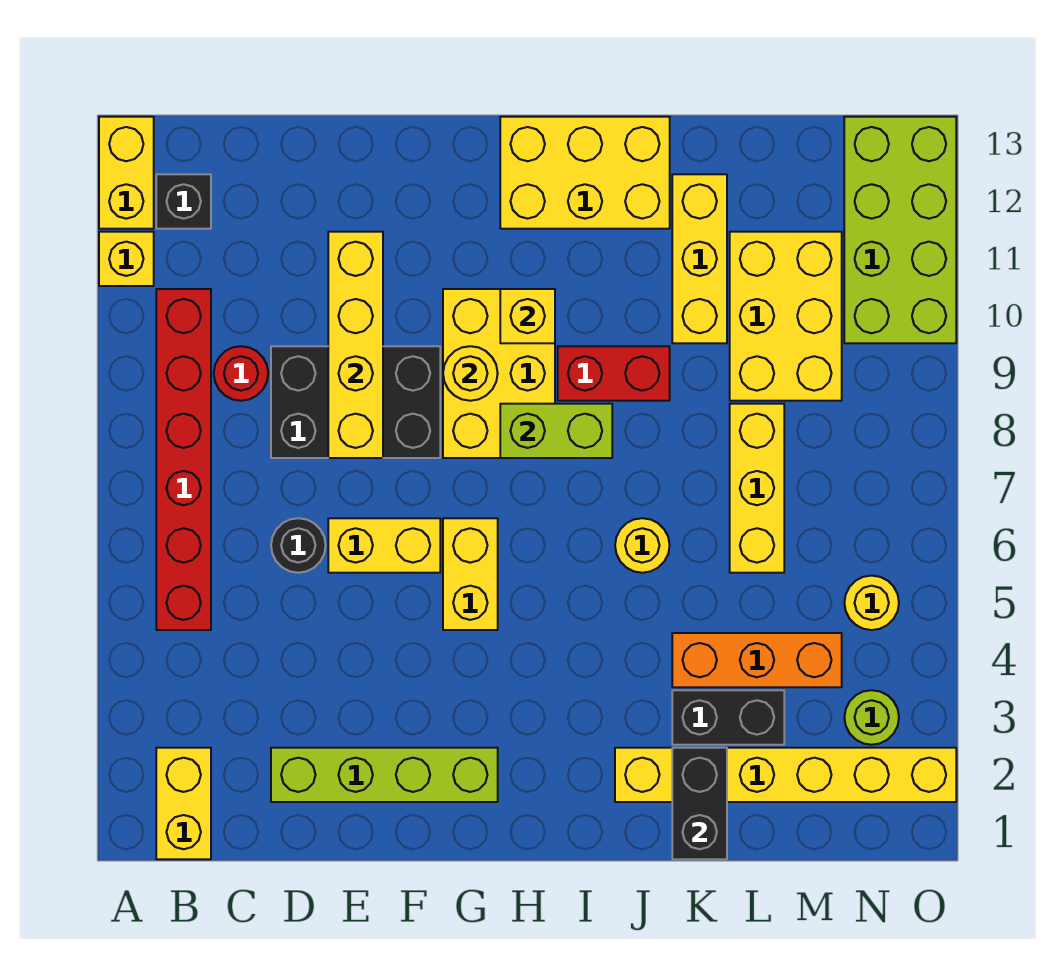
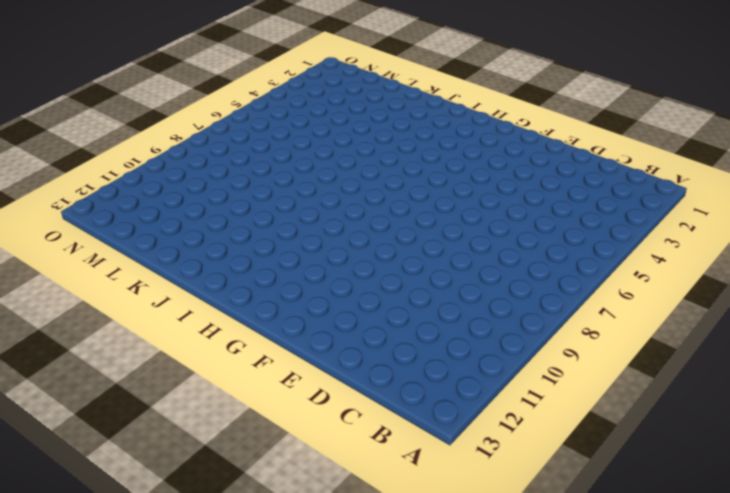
none -> yellow 1x1 brick [99,232,154,286]
none -> yellow 1x2 brick [99,117,154,229]
none -> yellow 1x2 brick [156,748,211,859]

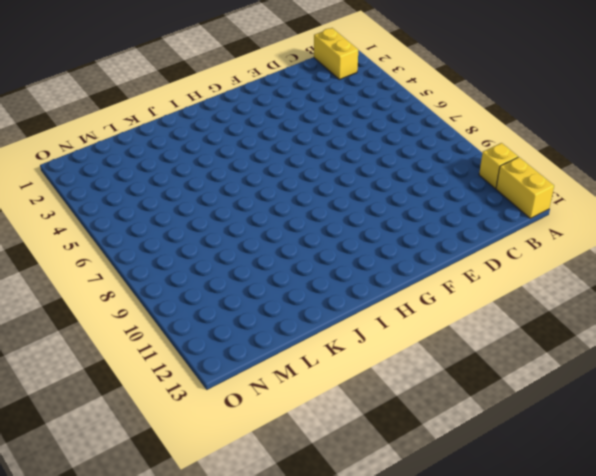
none -> red 1x6 brick [156,289,211,630]
none -> black 1x1 brick [156,174,211,229]
none -> red 1x1 round brick [214,346,268,401]

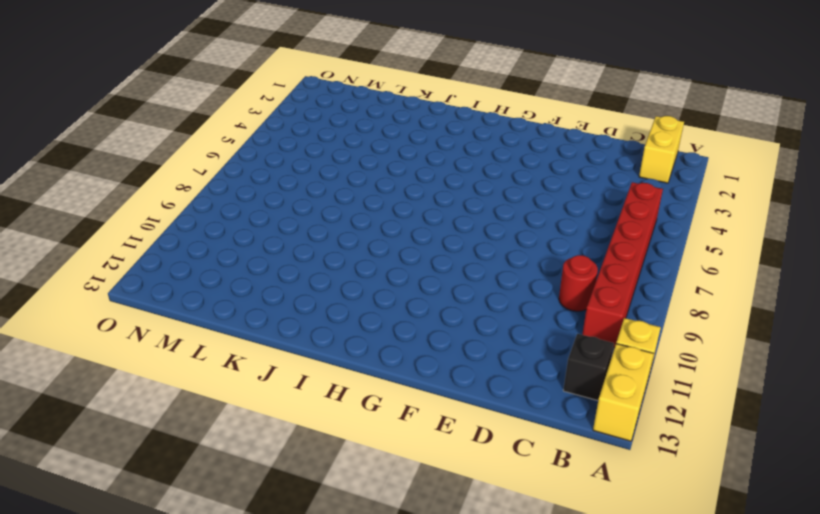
none -> lime 1x4 brick [271,748,498,802]
none -> black 1x1 round brick [271,518,326,573]
none -> black 2x3 brick [271,346,440,458]

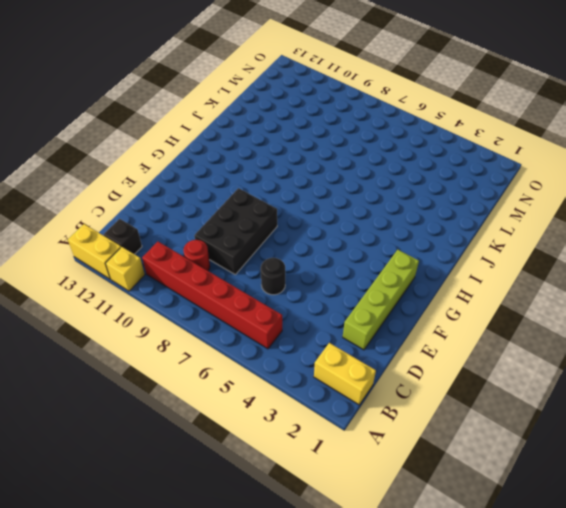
none -> yellow 1x2 brick [328,518,440,573]
none -> yellow 1x2 brick [443,518,498,630]
none -> yellow 2x3 brick [443,289,555,458]

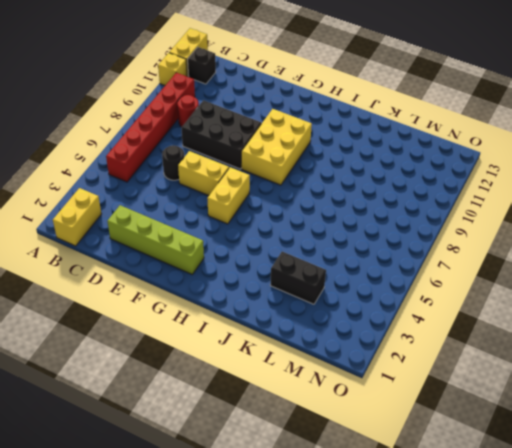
none -> yellow 2x3 brick [500,117,670,229]
none -> red 1x2 brick [558,346,670,401]
none -> yellow 1x6 brick [615,748,956,802]

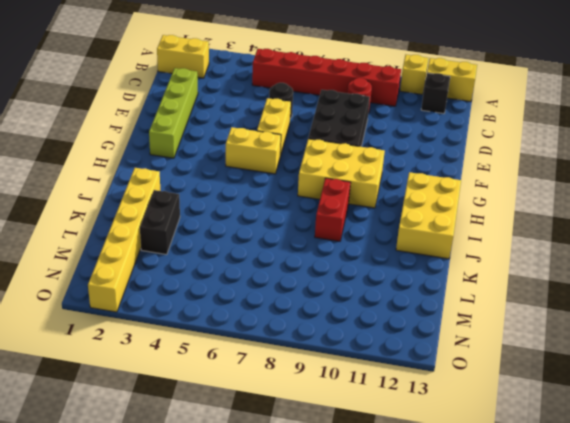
none -> yellow 1x1 round brick [615,518,670,573]
none -> orange 1x3 brick [672,633,842,687]
none -> yellow 1x3 brick [672,174,727,343]

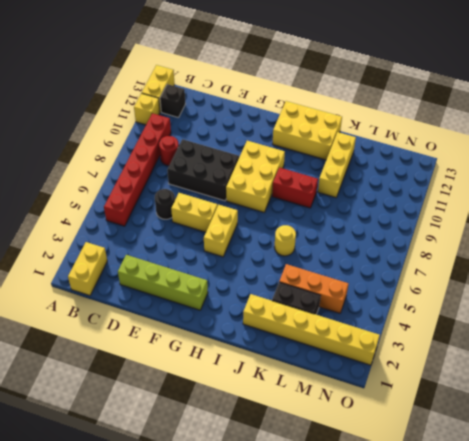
none -> yellow 1x3 brick [730,404,784,573]
none -> yellow 2x3 brick [730,232,842,401]
none -> lime 1x1 round brick [844,690,899,745]

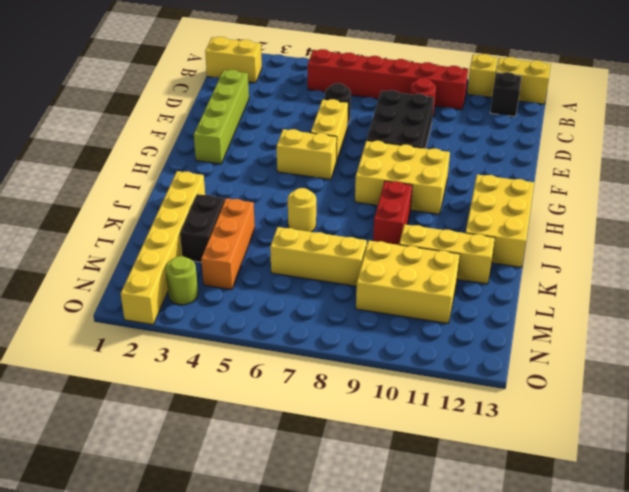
none -> yellow 1x1 round brick [844,576,899,630]
none -> lime 2x4 brick [844,117,956,343]
none -> yellow 1x4 brick [328,232,383,458]

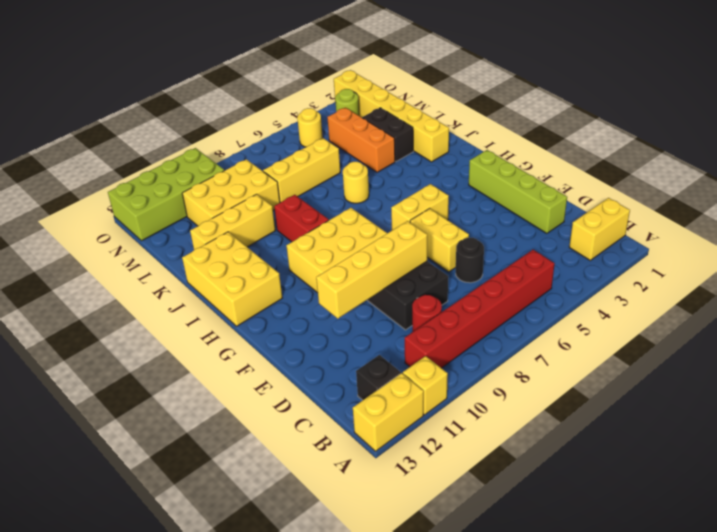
none -> yellow 1x1 round brick [443,346,498,401]
none -> lime 1x2 brick [500,404,612,458]
none -> yellow 1x1 brick [500,289,555,343]

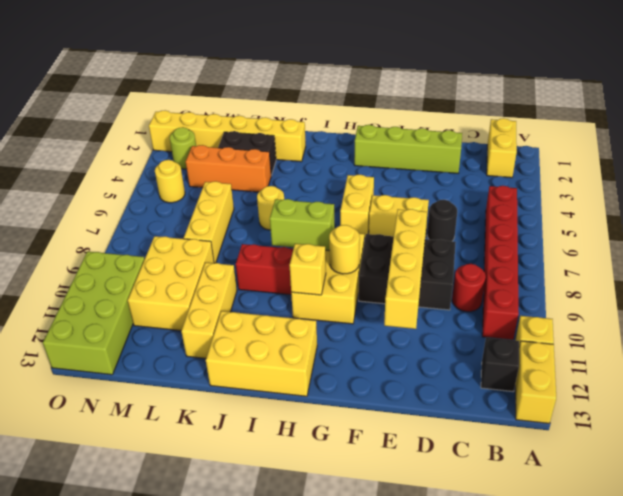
none -> black 1x2 brick [672,748,727,859]

